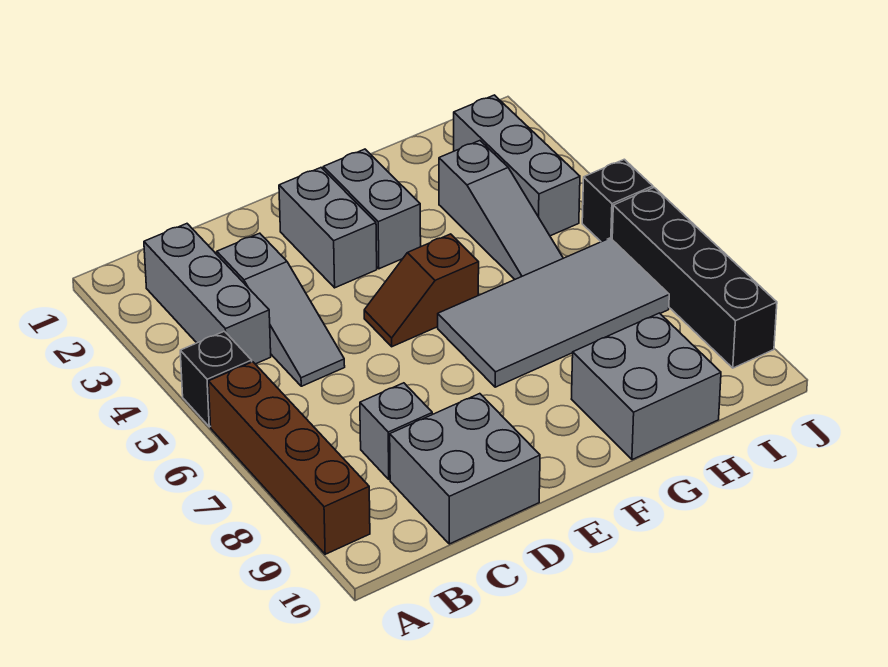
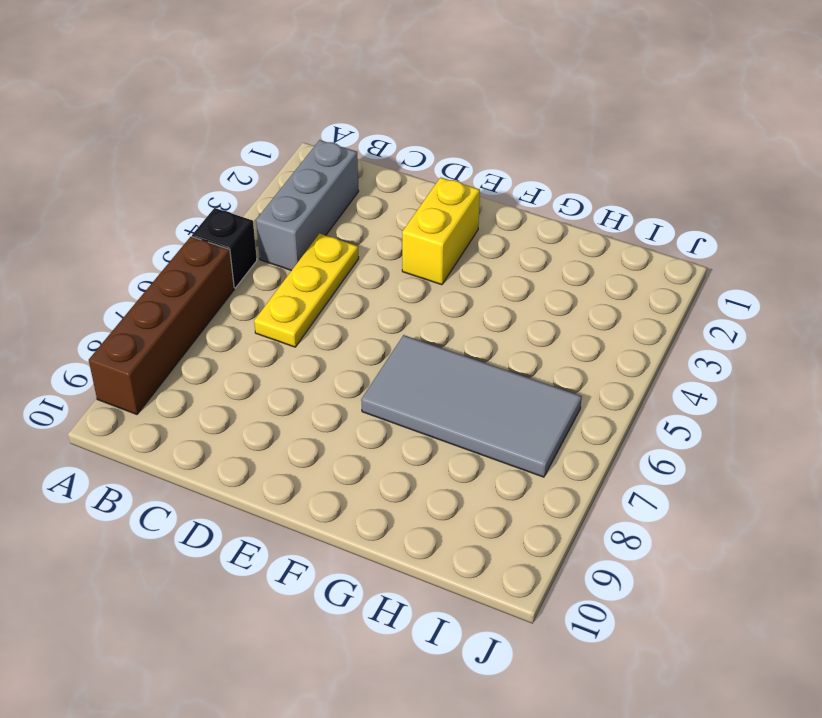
yellow 1x3 plate [254,234,359,347] -> grey 1x3 slope [217,233,345,386]
yellow 1x2 brick [402,177,480,285] -> grey 1x2 brick [279,168,377,288]
none -> grey 1x1 brick [360,383,432,480]
none -> grey 2x2 brick [390,394,540,544]
none -> brown 1x2 slope [364,234,479,347]

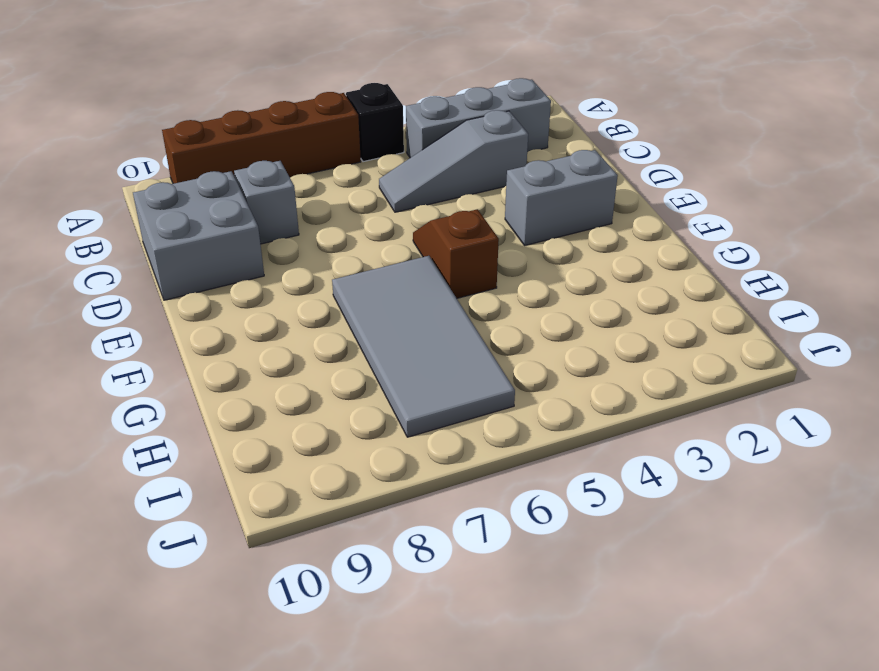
none -> grey 1x2 brick [323,149,421,269]
none -> grey 2x2 brick [572,313,721,460]
none -> grey 1x3 slope [439,141,563,279]

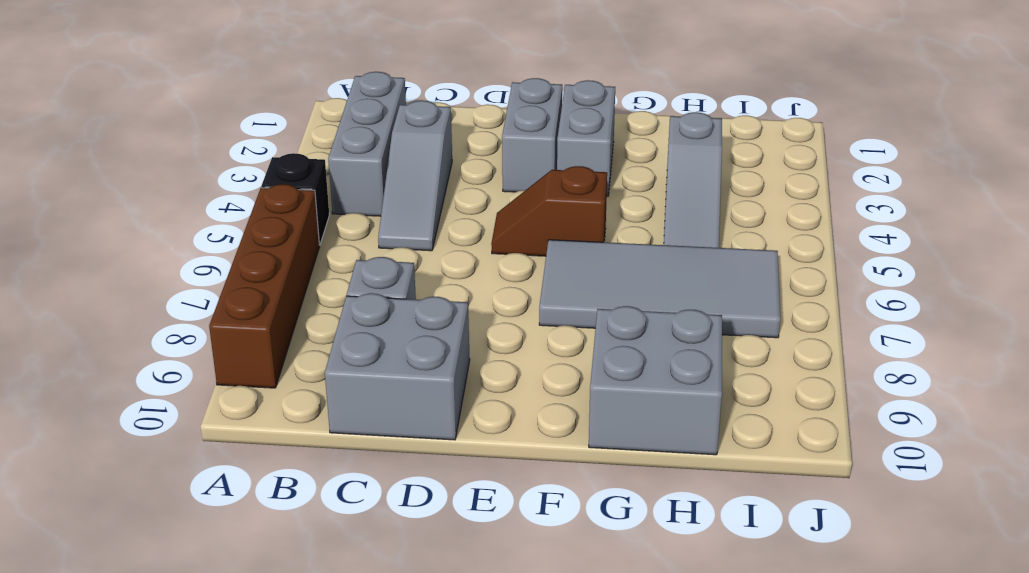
none -> grey 1x3 brick [454,95,580,236]
none -> black 1x1 brick [582,159,653,242]
none -> black 1x4 brick [612,188,777,368]

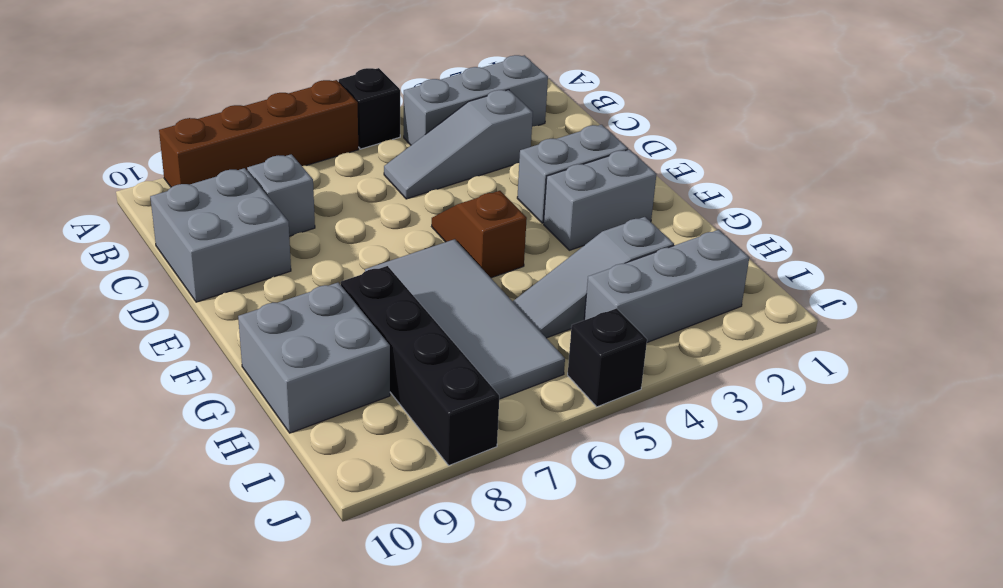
black 1x4 brick [341,266,499,465] -> black 1x4 brick turned to [612,188,777,368]

